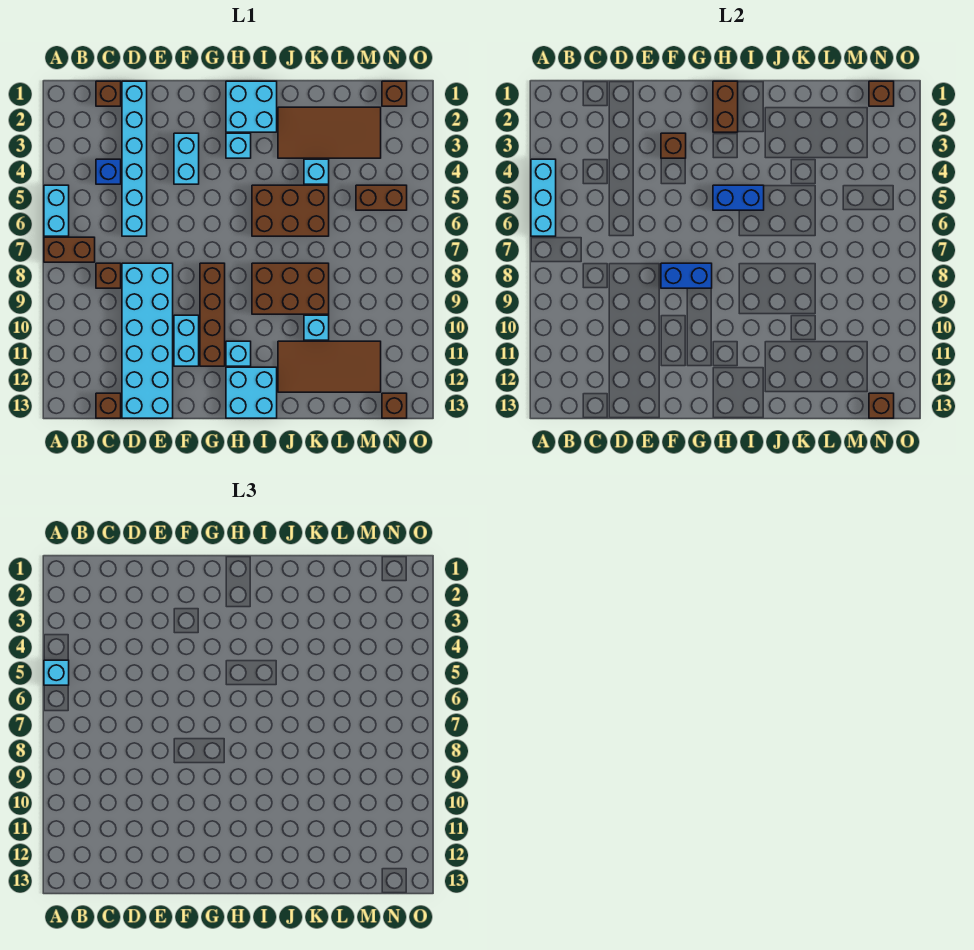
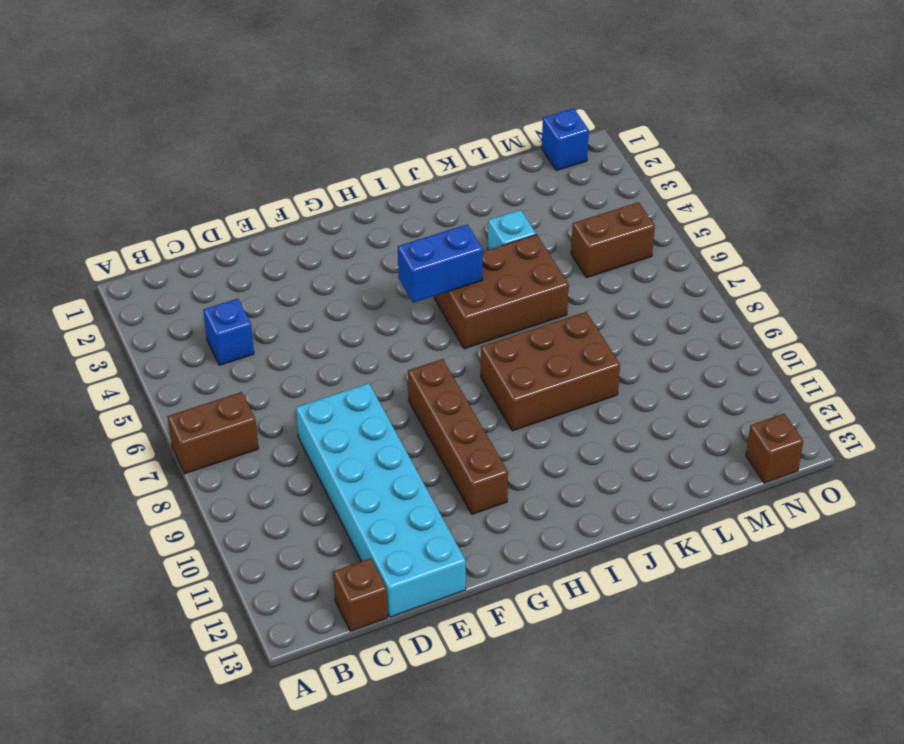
blue 1x1 brick [542,108,589,171] -> brown 1x1 brick [382,81,407,106]
none -> cyan 1x2 brick [44,185,69,236]
none -> brown 1x1 brick [96,81,121,106]
none -> brown 1x1 brick [96,263,121,288]
none -> cyan 1x6 brick [122,81,147,236]

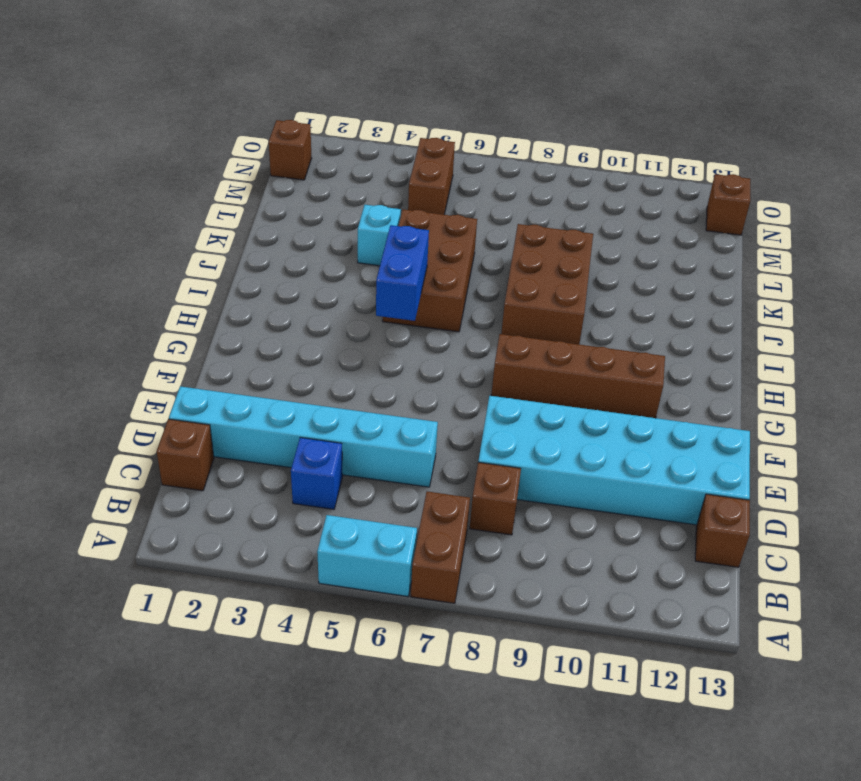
none -> cyan 1x2 brick [174,133,199,184]
none -> cyan 1x2 brick [174,315,199,366]
none -> cyan 2x2 brick [226,81,277,132]
none -> cyan 1x1 brick [226,133,251,158]

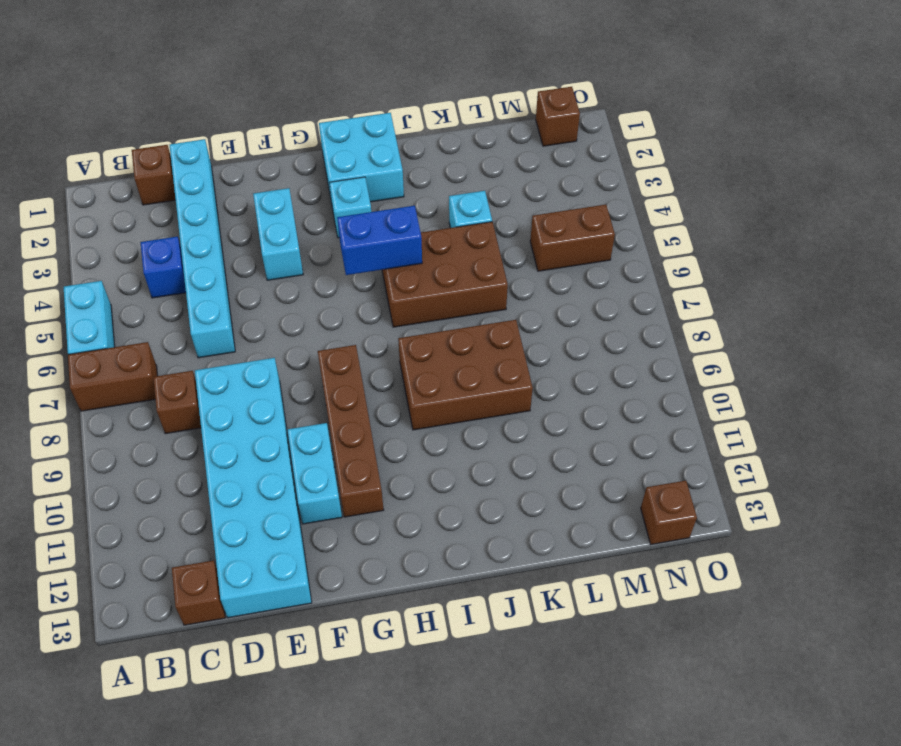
none -> cyan 1x1 brick [226,341,251,366]
none -> cyan 2x2 brick [226,367,277,418]
none -> brown 2x4 tile [278,107,381,158]
none -> brown 2x4 tile [278,341,381,392]

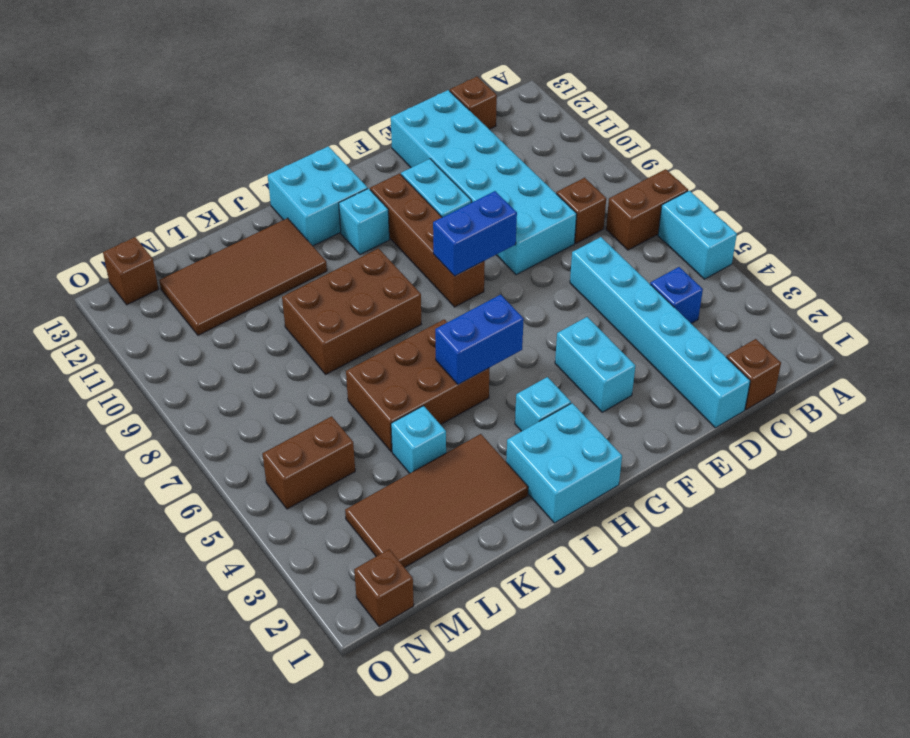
none -> cyan 1x1 brick [304,315,329,340]
none -> cyan 1x3 brick [531,159,556,236]
none -> brown 1x1 brick [661,133,686,158]
none -> brown 1x2 brick [713,81,738,132]

